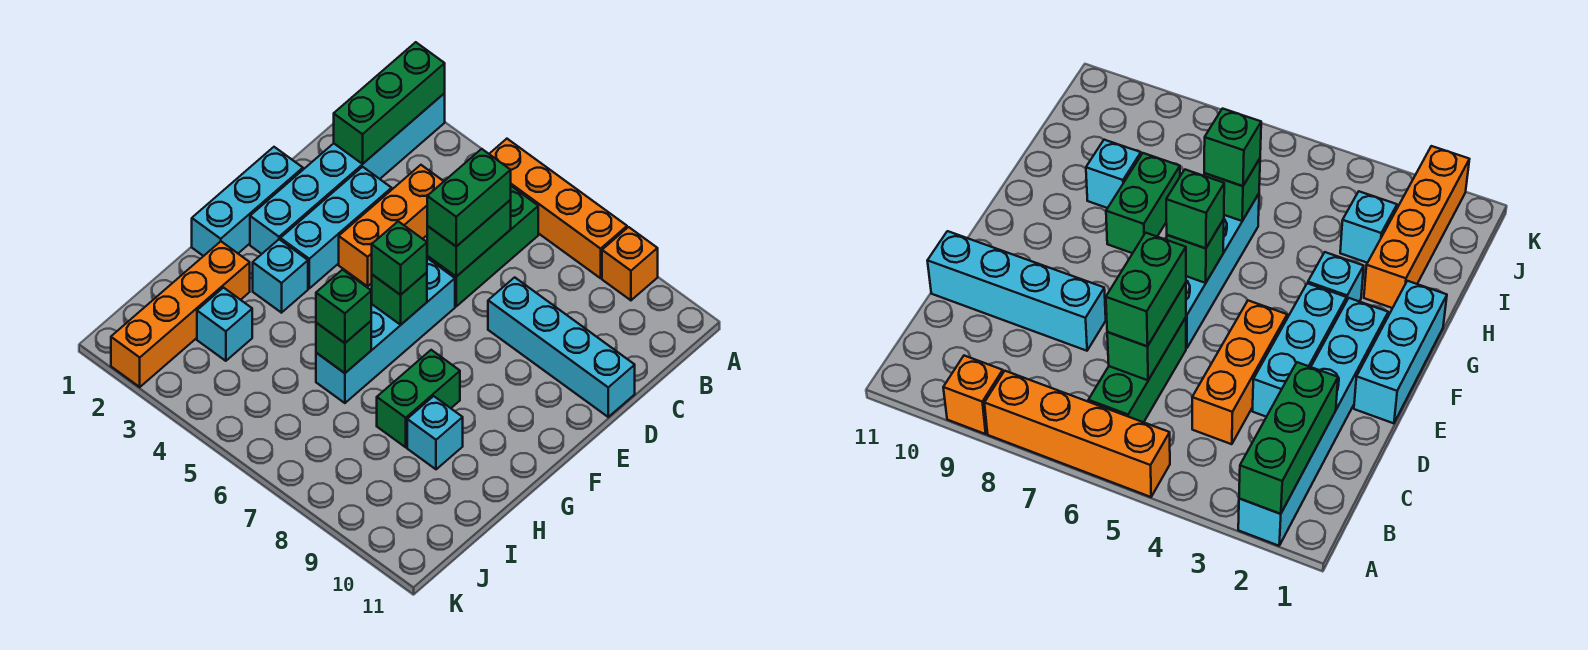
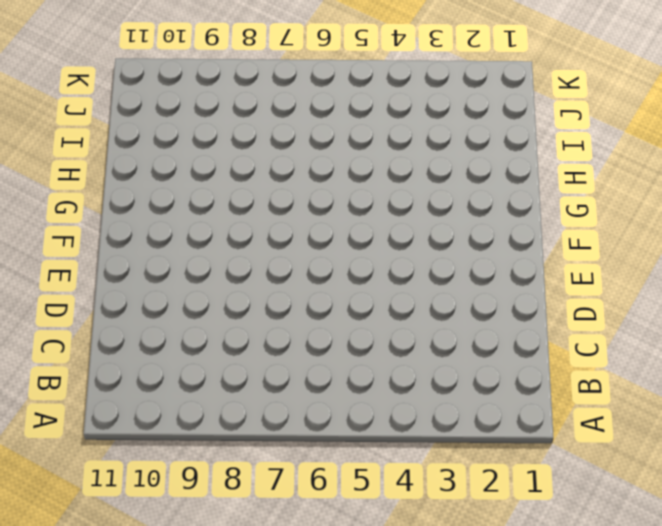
none -> cyan 1x6 brick [250,93,445,254]
none -> orange 1x4 brick [490,139,627,278]
none -> orange 1x1 brick [602,227,658,300]

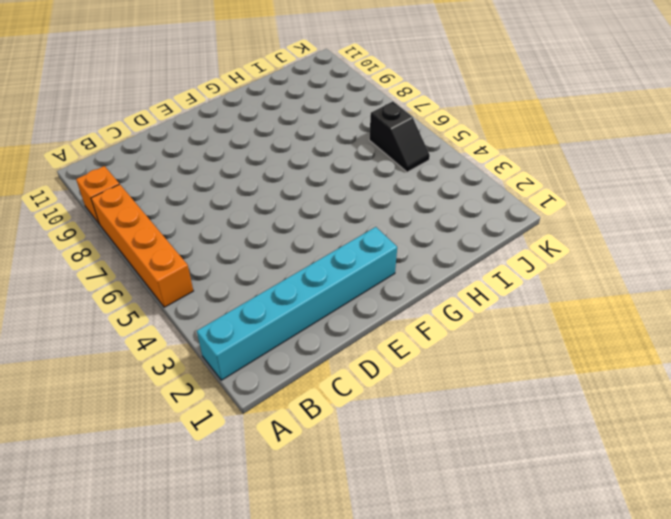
black 1x2 slope [369,102,430,172] -> none
none -> green 1x3 brick [427,186,538,306]
none -> orange 1x3 brick [339,165,444,286]
none -> cyan 1x3 brick [280,167,392,288]

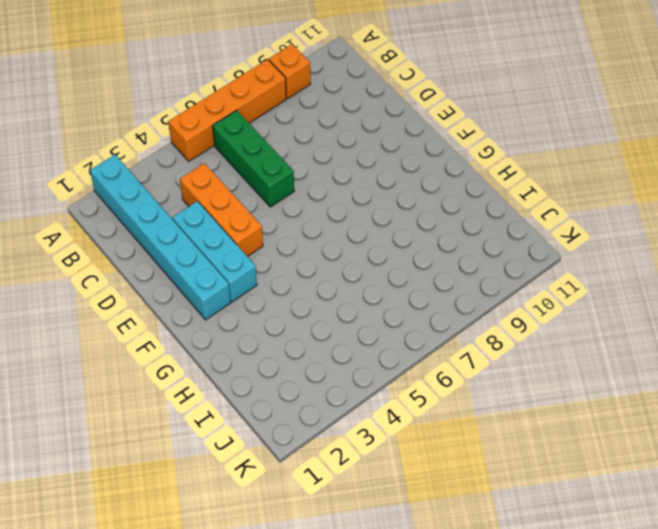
none -> cyan 1x4 brick [488,277,635,417]
none -> cyan 1x3 brick [192,147,303,256]
none -> cyan 1x4 brick [316,258,455,403]

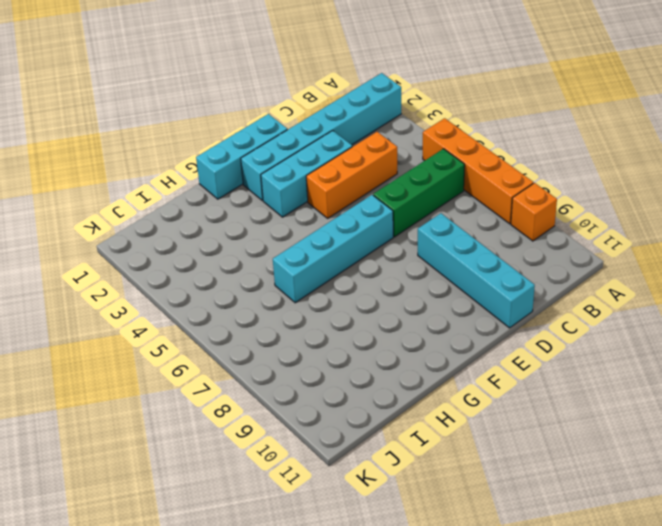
none -> cyan 1x1 brick [253,239,308,313]
none -> green 1x2 brick [377,350,460,447]
none -> orange 1x4 brick [111,241,250,387]

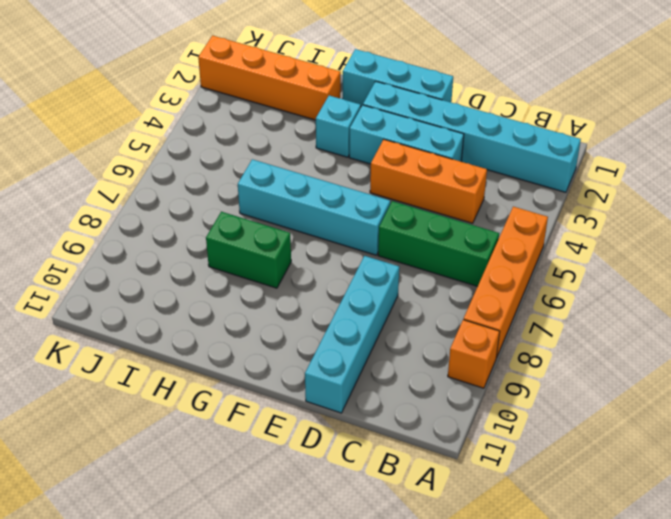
none -> cyan 1x1 brick [407,396,463,469]
none -> cyan 1x1 brick [197,288,252,361]
none -> green 1x3 brick [334,42,445,164]

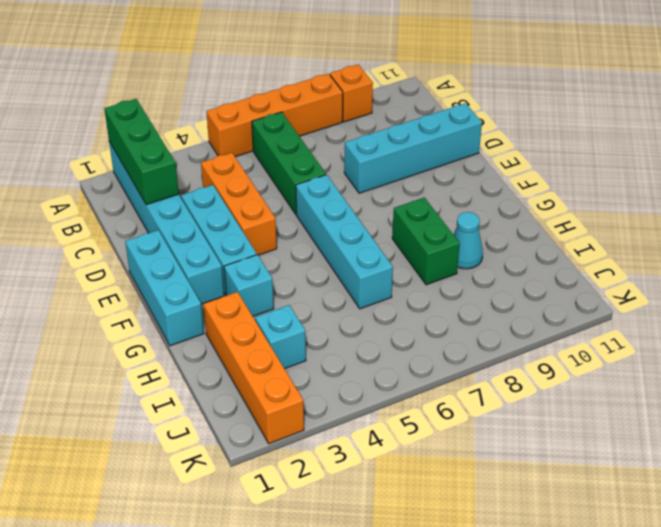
cyan 1x1 cone [454,212,483,269] -> cyan 1x1 brick [407,396,463,469]
none -> green 1x2 brick [427,200,511,277]
none -> green 1x1 brick [371,273,427,325]
none -> green 1x1 brick [316,321,371,373]

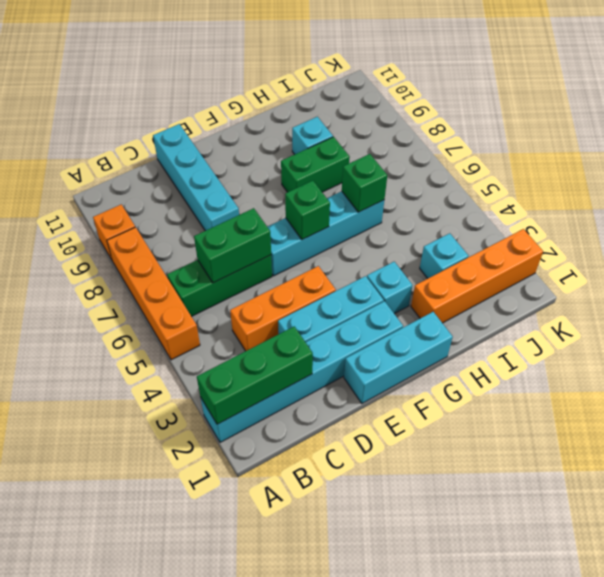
none -> green 1x2 brick [427,149,511,246]
none -> green 1x1 brick [372,221,427,295]
none -> green 1x1 brick [316,270,371,343]

